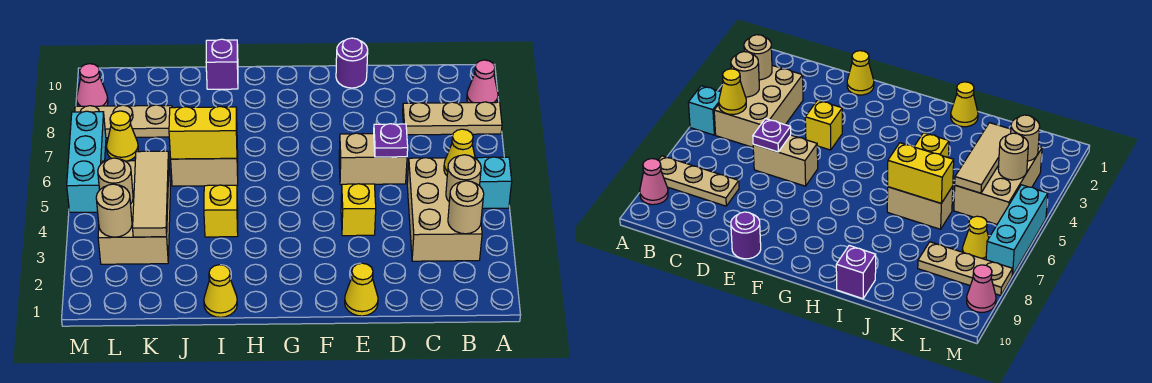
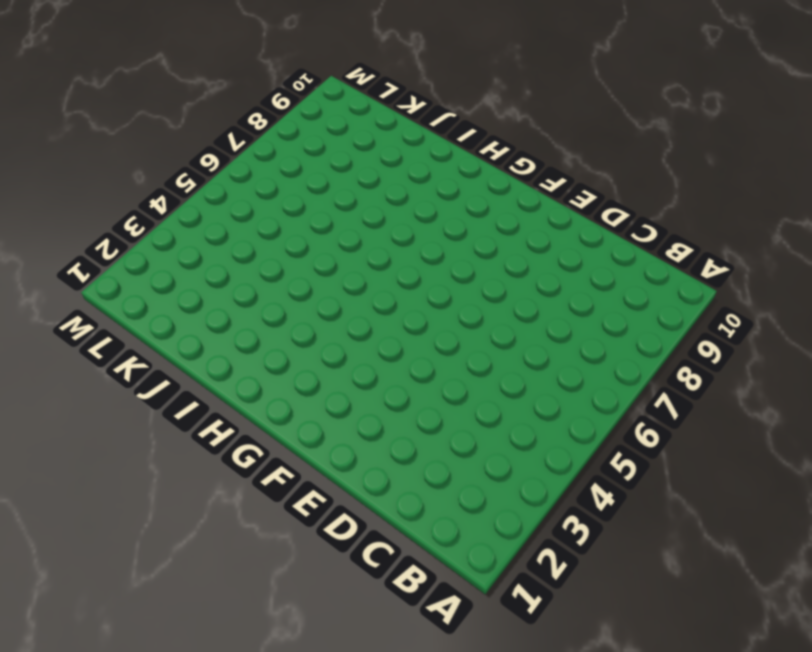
none -> cyan 1x1 brick [477,157,512,208]
none -> tan 1x3 plate [403,102,502,135]
none -> pink 1x1 cone [467,60,498,103]

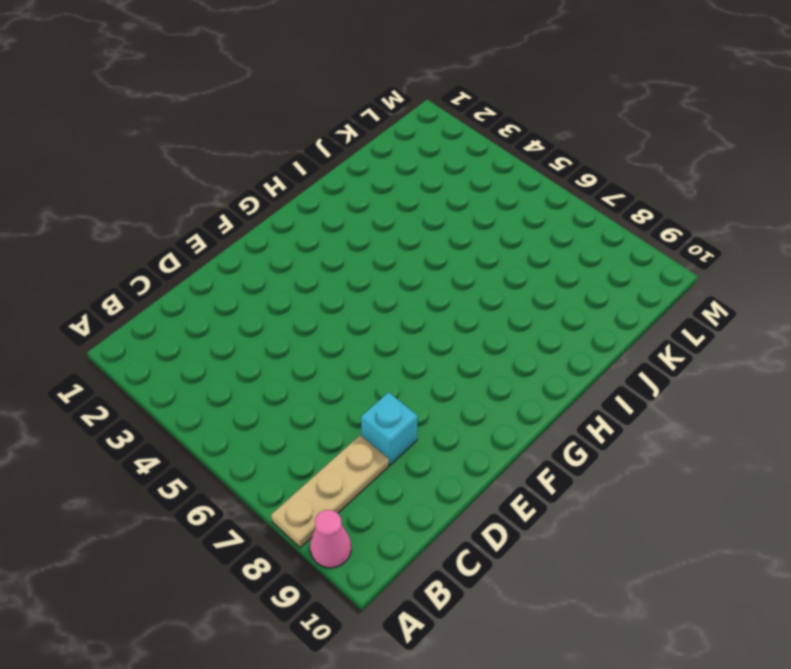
cyan 1x1 brick [361,392,418,465] -> cyan 1x1 brick moved to [477,157,512,208]
none -> tan 2x3 brick [407,158,482,261]
none -> tan 1x2 brick [339,133,407,185]
none -> yellow 1x1 cone [345,263,378,316]

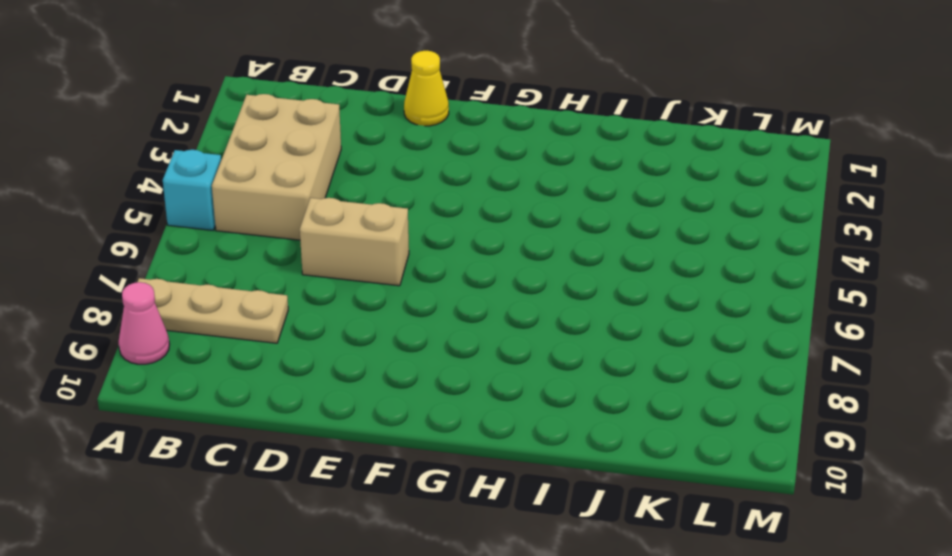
none -> yellow 1x1 brick [341,184,376,236]
none -> purple 1x1 round brick [336,38,368,88]
none -> yellow 1x1 cone [204,265,237,317]

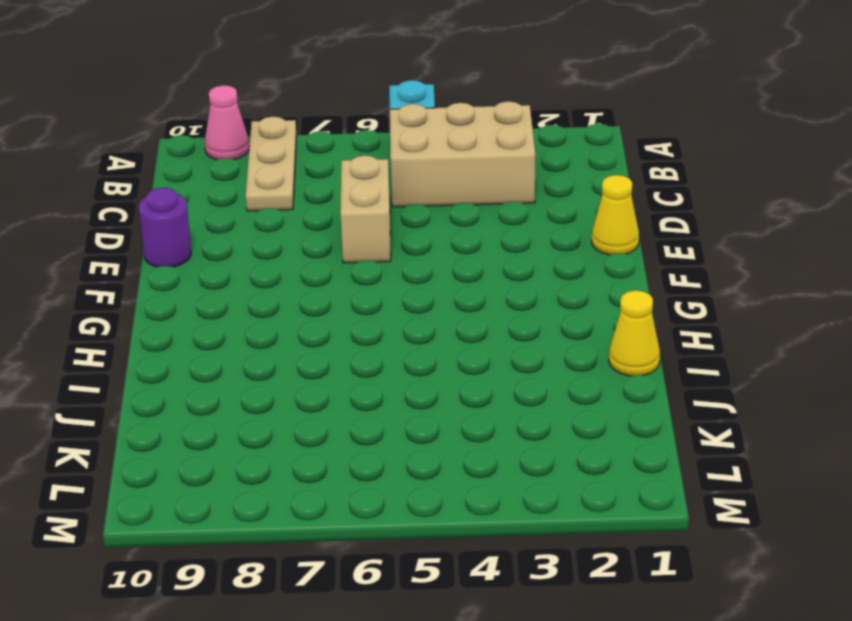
none -> yellow 1x1 brick [341,184,376,236]
none -> yellow 1x1 brick [204,185,238,237]
none -> tan 1x2 brick [171,150,238,186]

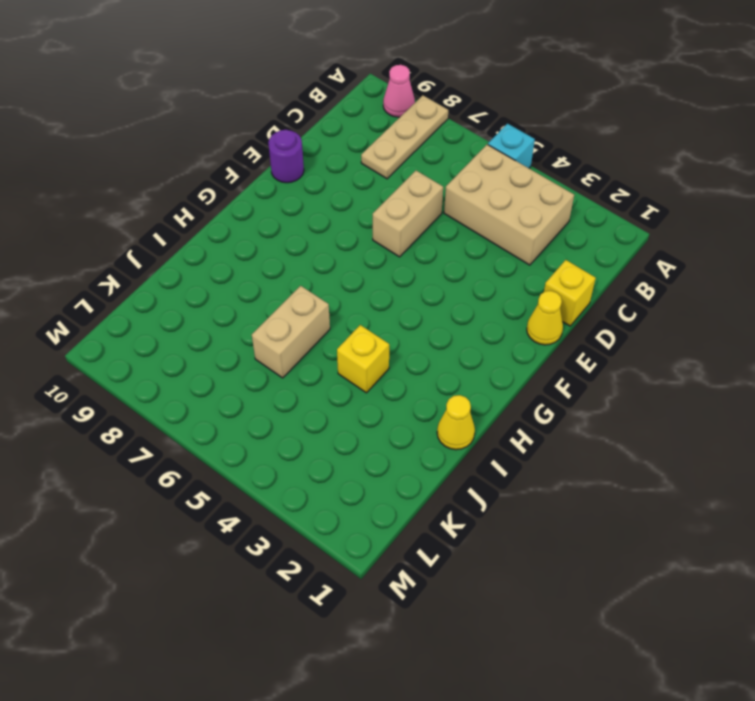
yellow 1x1 brick [544,260,596,326] -> yellow 1x1 brick moved to [341,184,376,236]
none -> purple 1x1 brick [206,39,238,89]
none -> tan 2x3 brick [98,161,170,264]
none -> tan 1x3 plate [75,105,172,138]

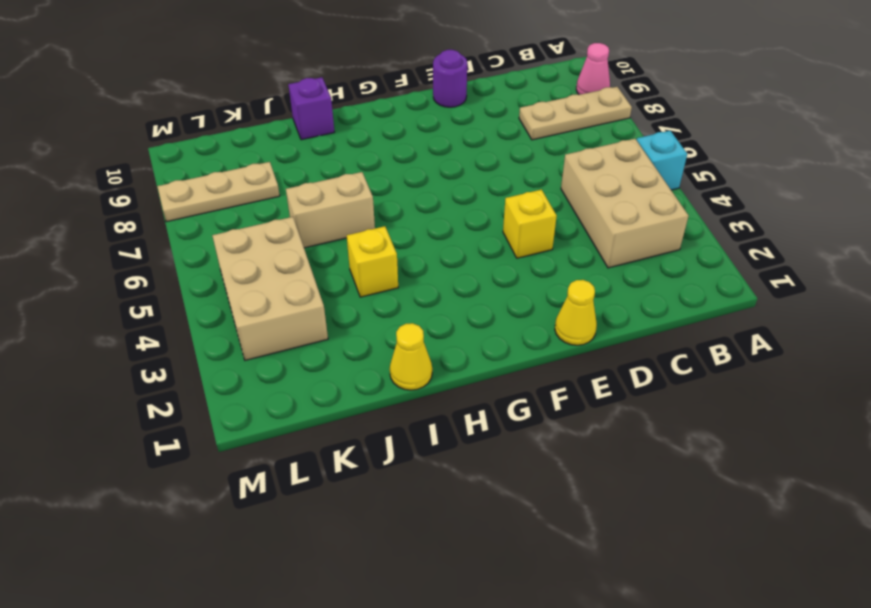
none -> tan 1x2 brick [339,133,407,185]
none -> yellow 1x1 cone [107,111,138,161]
none -> cyan 1x3 brick [67,111,106,212]

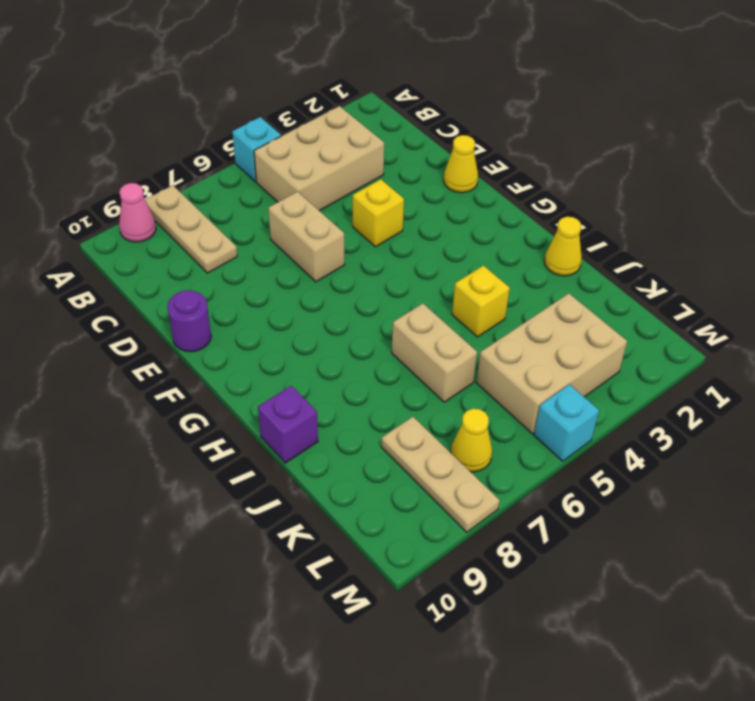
cyan 1x1 brick [534,384,599,461] -> cyan 1x3 brick [67,111,106,212]
none -> pink 1x1 cone [77,64,108,106]
none -> tan 1x1 round brick [448,181,484,234]
none -> tan 1x1 round brick [446,155,481,201]

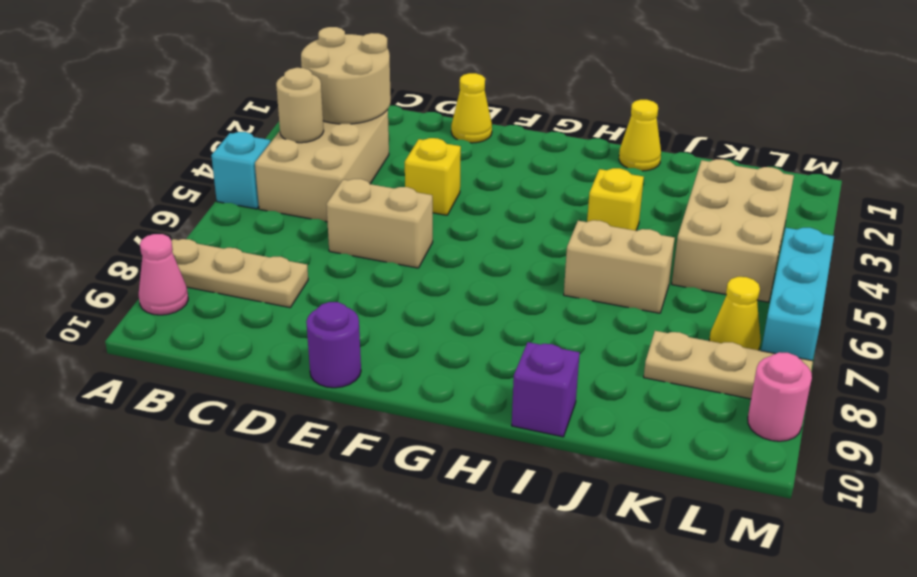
tan 2x2 round brick [301,27,391,124] -> tan 1x1 round brick [448,181,484,234]
pink 1x1 round brick [748,352,812,441] -> pink 1x1 cone [77,64,108,106]
none -> yellow 1x1 cone [444,129,475,175]
none -> purple 1x1 plate [374,124,408,157]
none -> yellow 1x2 brick [169,107,237,159]

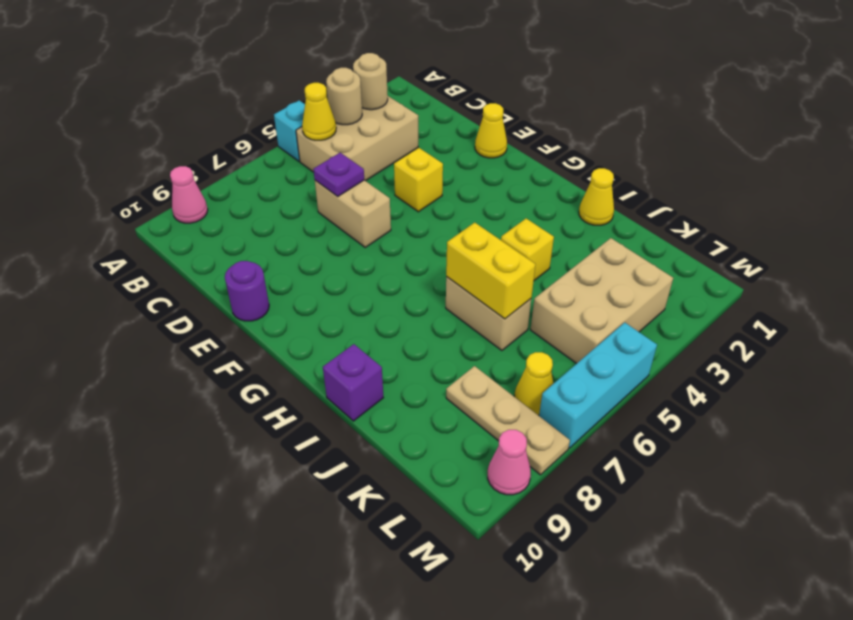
none -> tan 1x3 plate [403,102,502,135]
none -> tan 1x3 tile [133,151,169,237]
none -> tan 1x1 round brick [96,184,132,237]

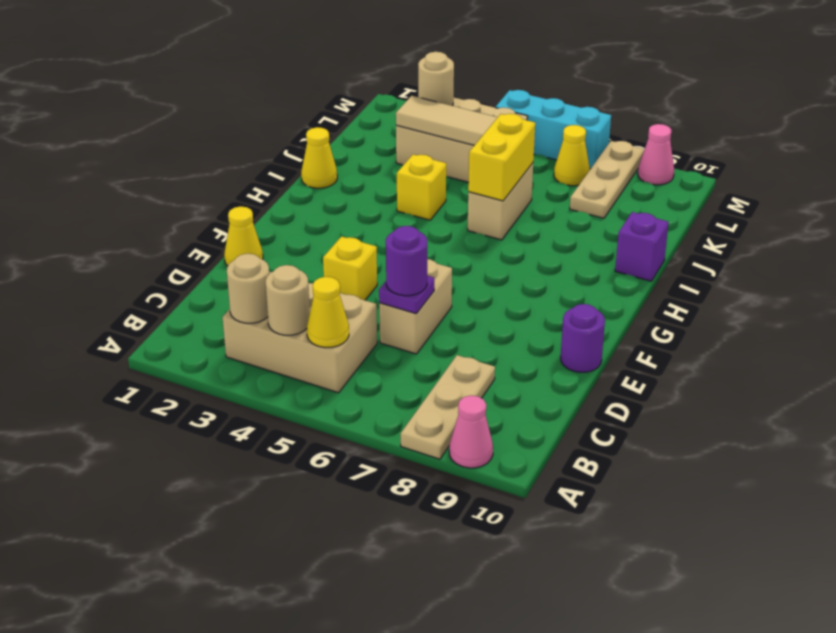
purple 1x1 round brick [386,226,427,296] -> none
none -> cyan 1x1 brick [477,157,512,208]
none -> tan 1x1 round brick [98,158,133,204]

